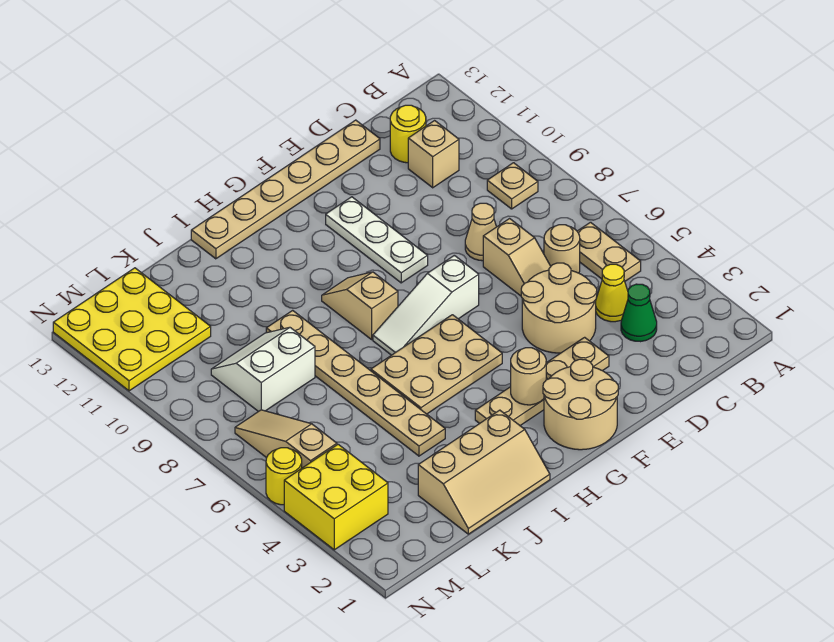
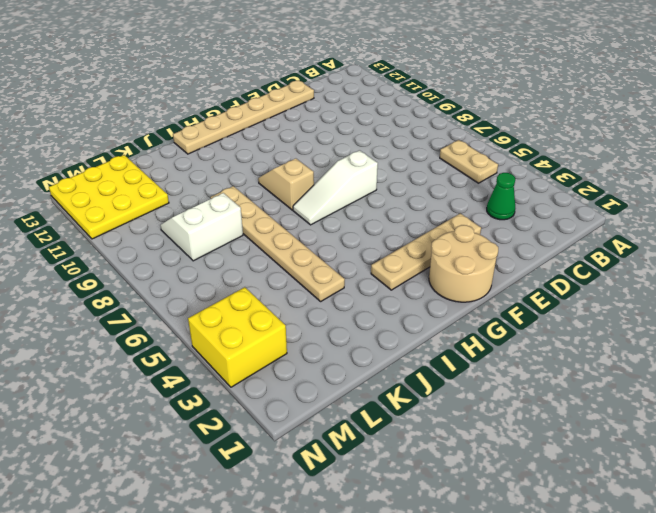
none -> tan 1x1 plate [487,163,538,209]
none -> yellow 1x1 cone [596,264,628,322]
none -> tan 1x1 round brick [544,225,580,273]

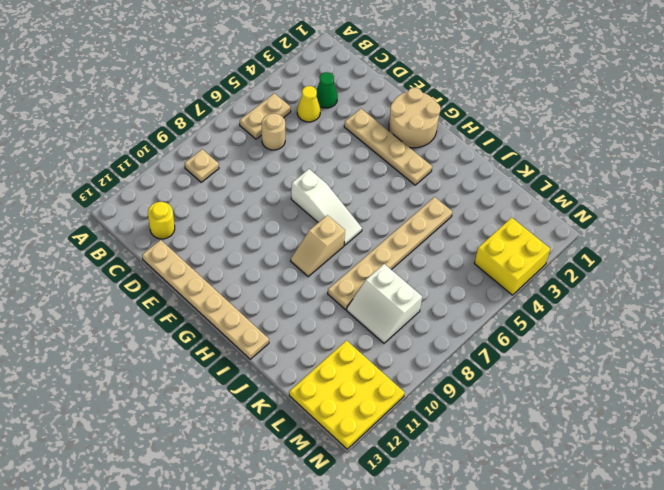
none -> tan 1x1 brick [408,121,459,188]
none -> tan 2x2 round brick [521,263,597,353]
none -> tan 1x2 slope [483,219,551,296]

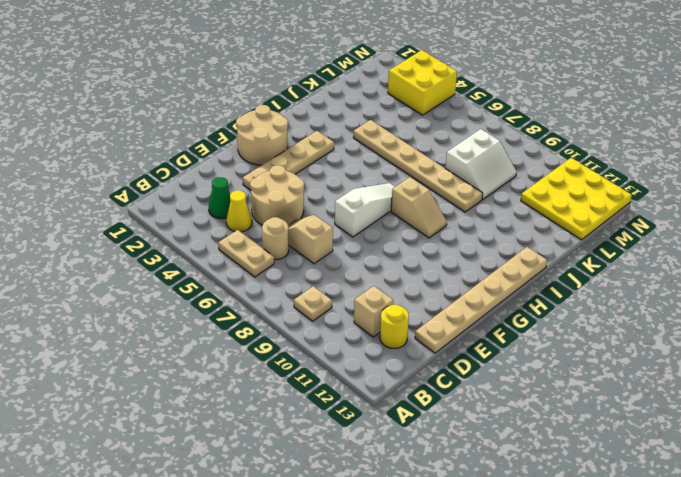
none -> tan 1x1 cone [465,203,496,261]
none -> white 1x3 plate [326,197,428,283]
none -> tan 2x3 plate [371,315,502,414]

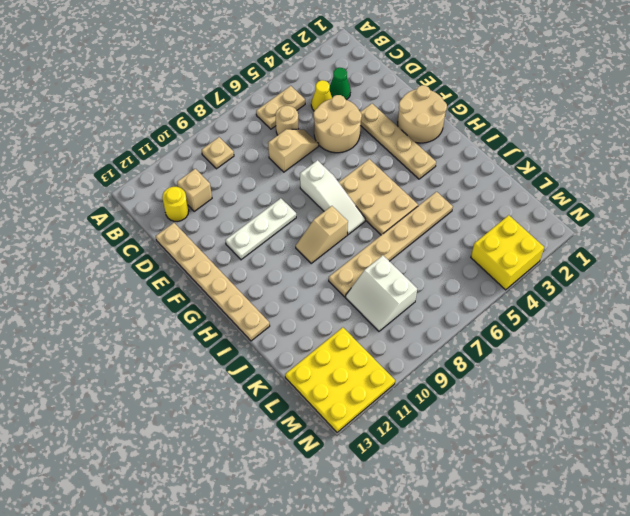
none -> tan 1x1 cone [465,203,496,261]
none -> tan 2x3 slope [418,410,550,534]
none -> tan 1x3 slope [235,410,337,468]

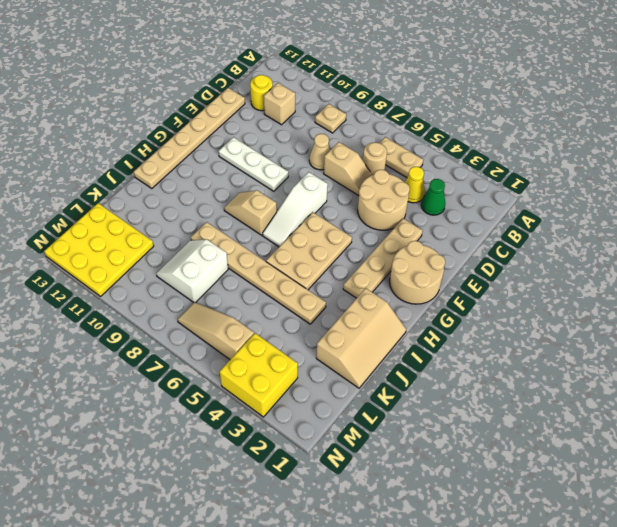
none -> yellow 1x1 round brick [266,448,302,505]
none -> tan 1x1 round brick [511,348,546,405]

